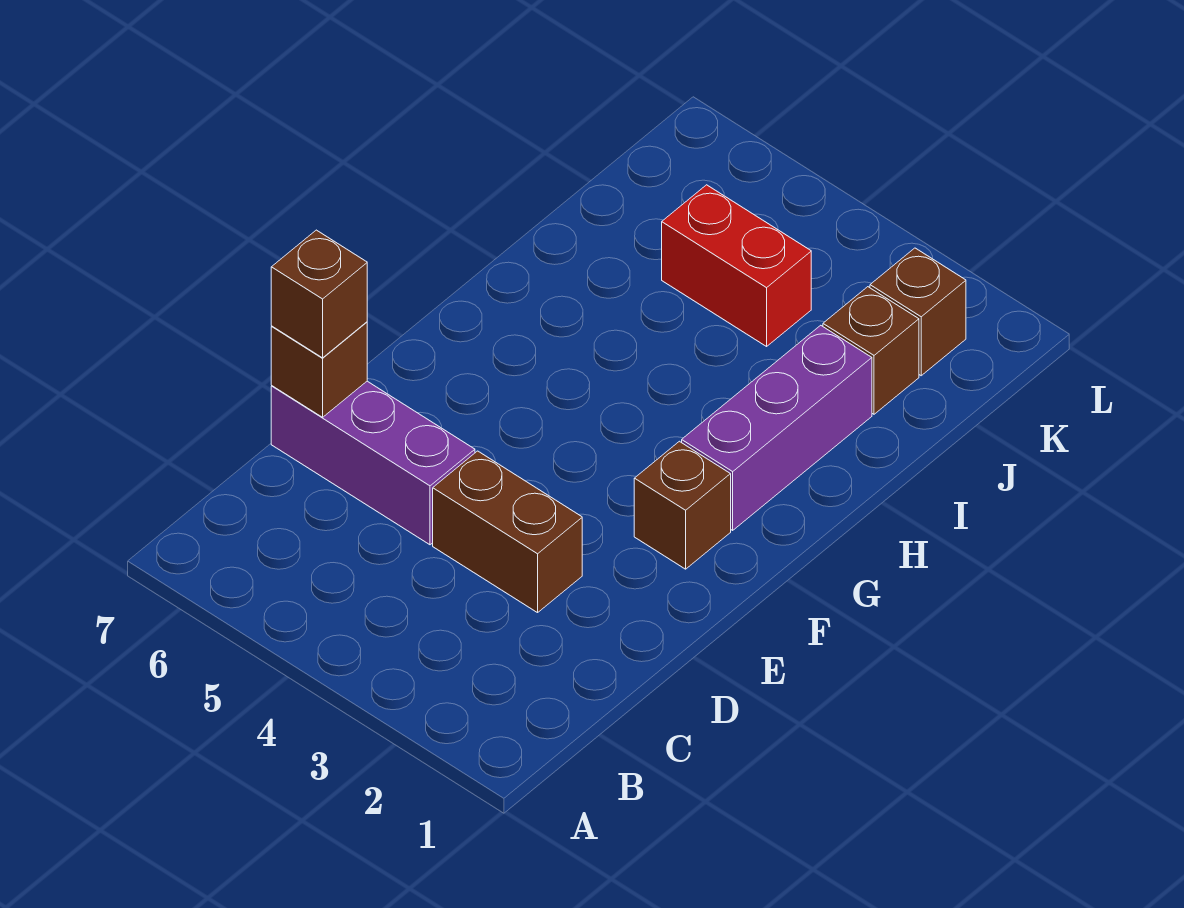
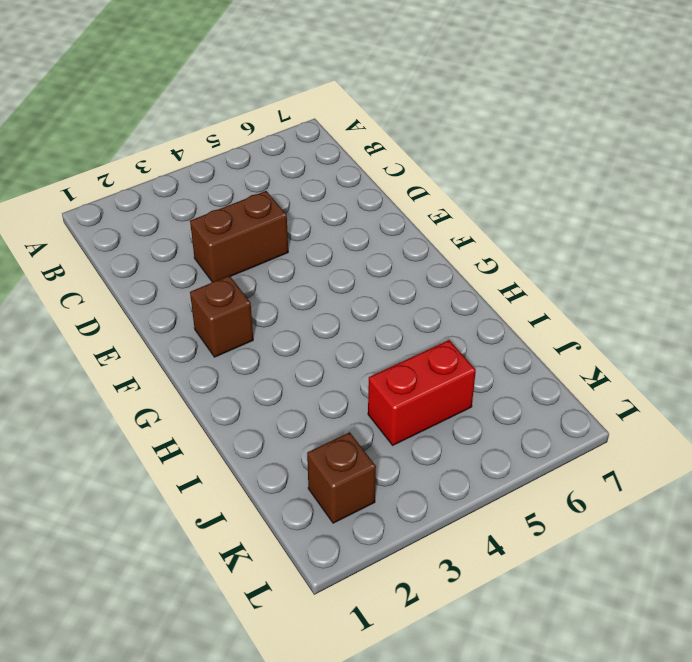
none -> purple 1x3 brick [271,381,475,545]
none -> purple 1x3 brick [682,325,872,530]

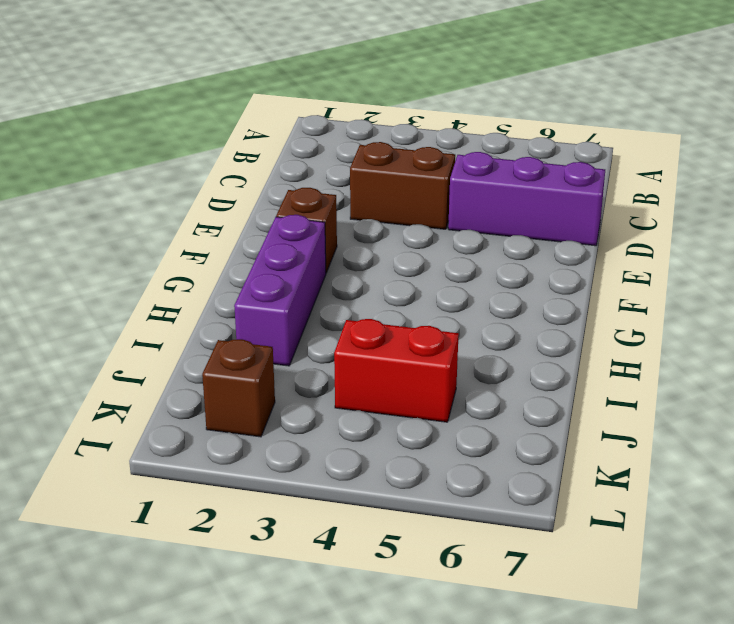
none -> brown 1x1 brick [823,287,919,414]
none -> brown 1x1 brick [271,322,367,417]

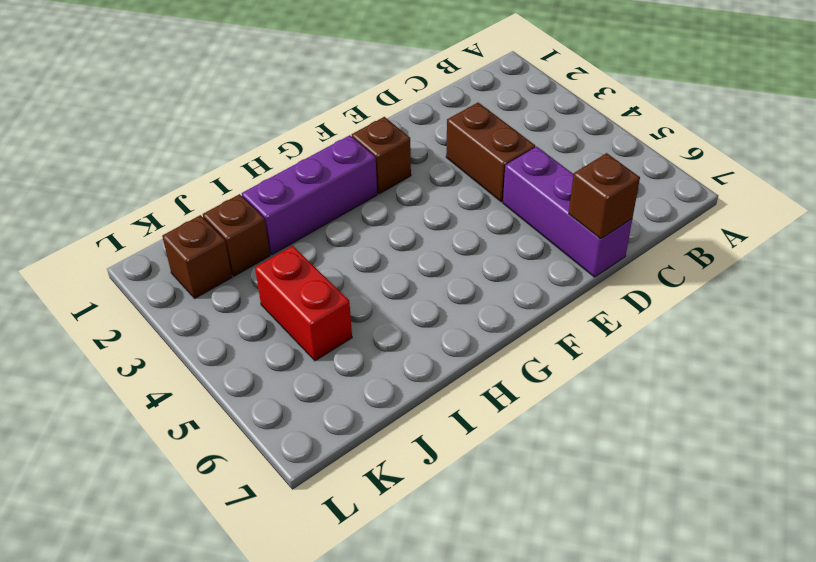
none -> brown 1x1 brick [271,230,367,358]

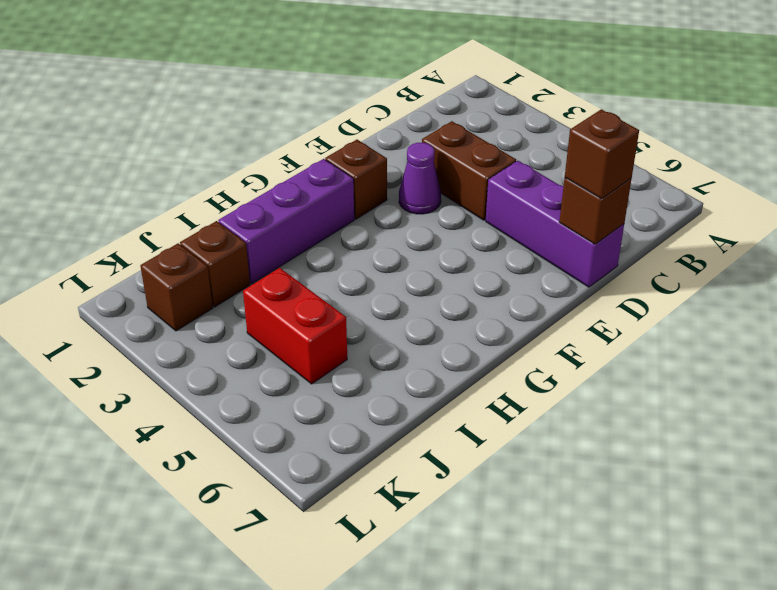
purple 1x1 cone [399,143,441,214] -> none

